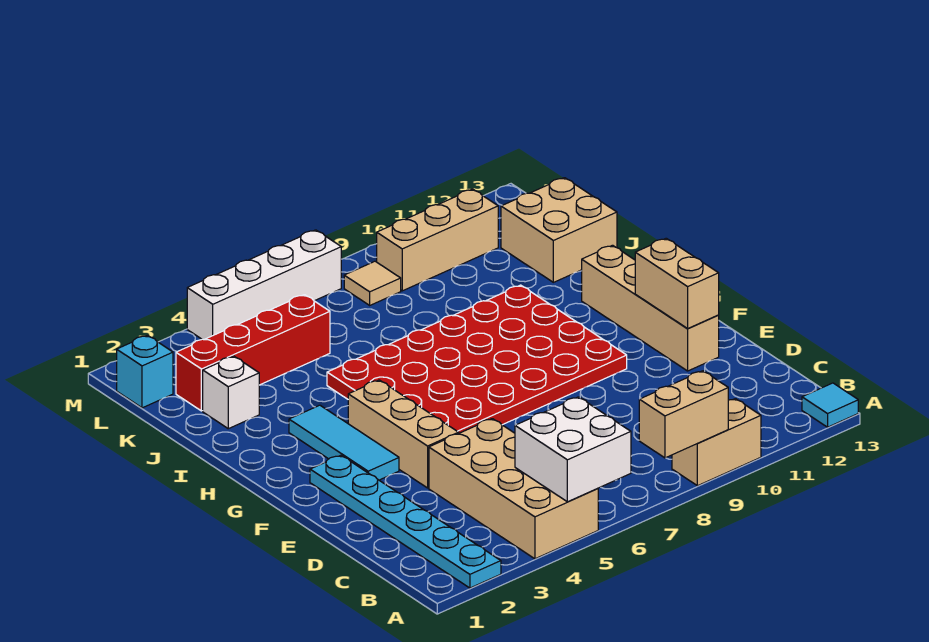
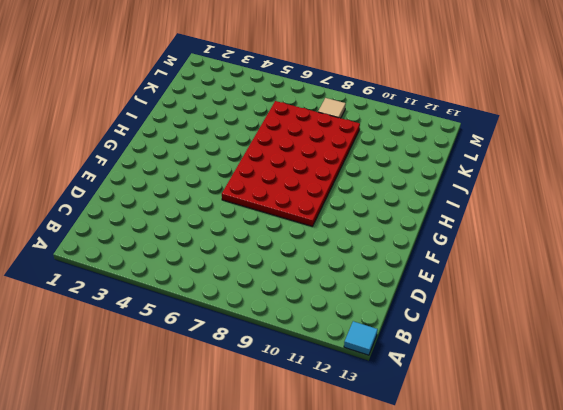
red 4x6 plate [222,101,360,226] -> red 4x6 plate turned to [327,285,627,433]
none -> cyan 1x6 plate [310,455,501,588]
none -> tan 2x4 brick [429,419,598,559]
none -> tan 1x2 brick [672,399,761,486]

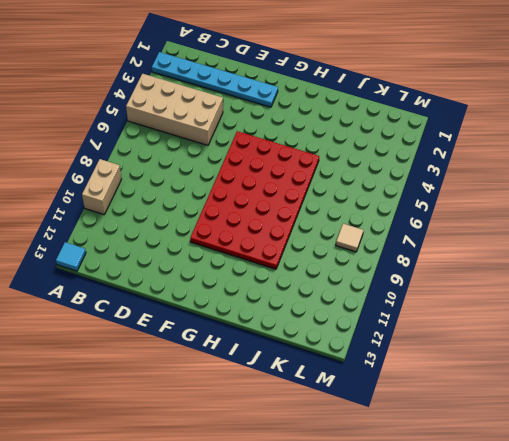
none -> tan 1x3 brick [348,380,459,488]
none -> tan 1x4 brick [582,245,719,371]
none -> cyan 1x3 tile [289,405,399,480]

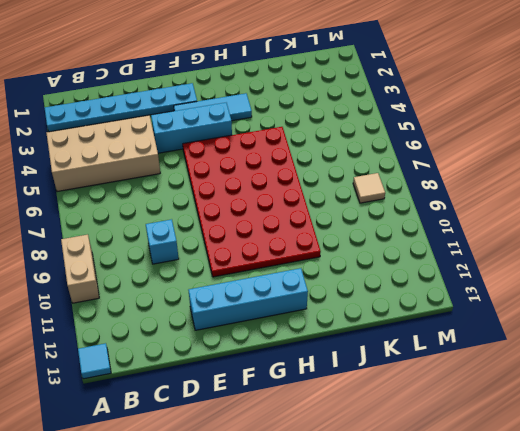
cyan 1x1 brick [146,219,179,264] -> cyan 1x1 brick moved to [117,335,173,408]
cyan 1x3 brick [151,103,232,153] -> tan 1x3 brick [348,380,459,488]
cyan 1x4 brick [189,268,308,330] -> tan 1x4 brick [582,245,719,371]
none -> white 1x1 brick [203,356,259,429]
none -> tan 2x2 brick [501,178,617,282]
none -> red 1x4 brick [176,295,330,411]

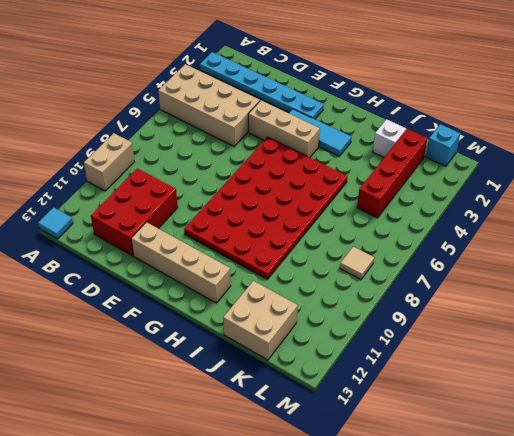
red 2x3 brick [91,168,178,256] -> none
none -> tan 1x3 brick [377,189,498,291]
none -> white 1x4 brick [187,230,341,340]
none -> white 2x2 brick [515,397,631,502]

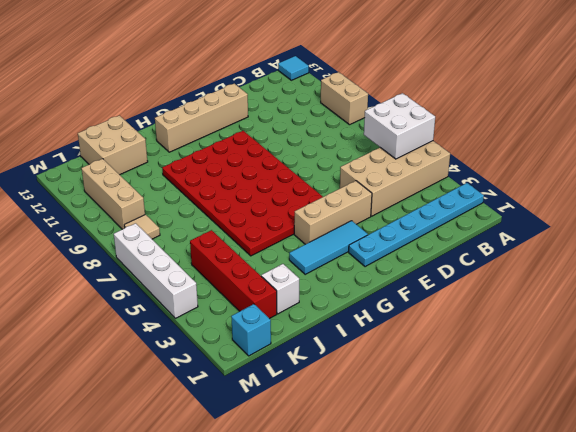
none -> tan 1x2 brick [639,371,728,458]
none -> tan 1x2 brick [635,238,719,329]

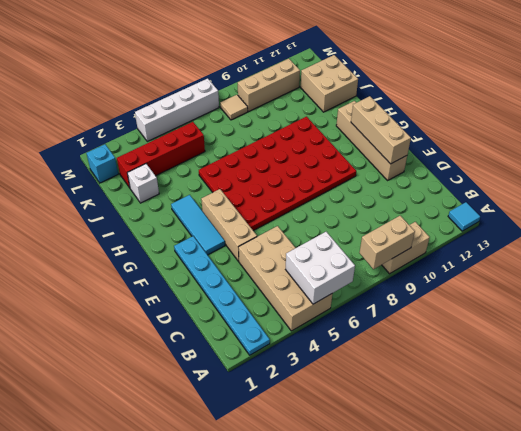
tan 1x3 brick [351,96,411,164] -> tan 1x2 brick [635,238,719,329]

